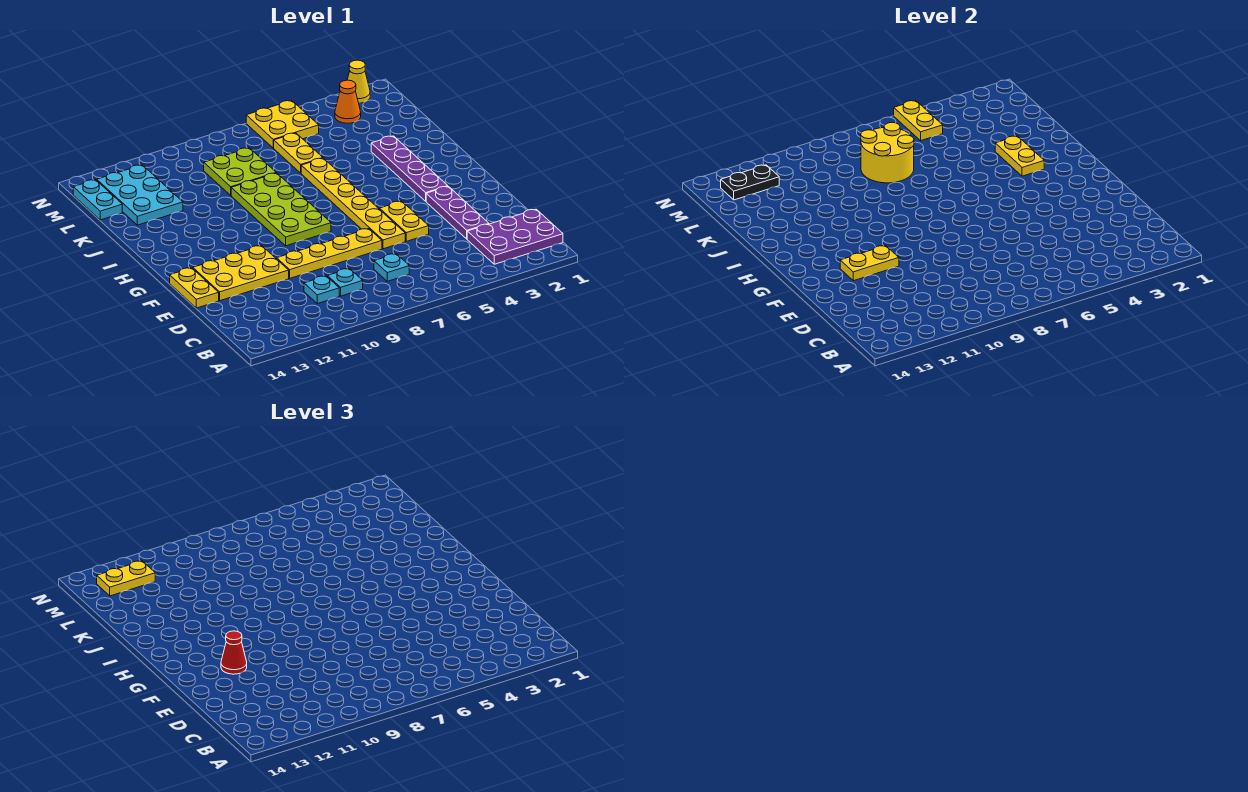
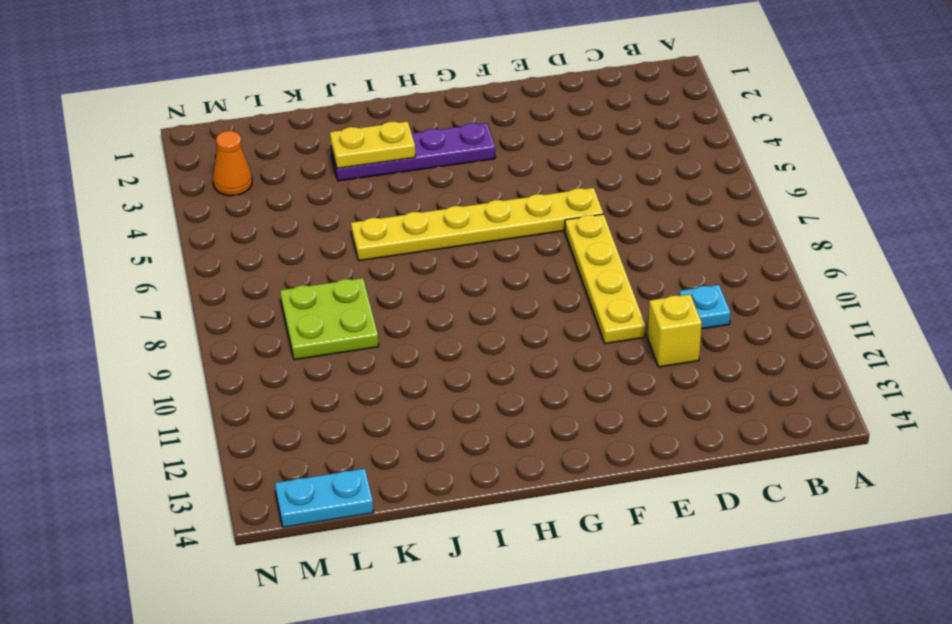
yellow 1x1 brick [648,294,702,367] -> none
none -> purple 2x3 plate [467,209,563,264]
none -> cyan 1x1 plate [374,254,409,281]
none -> cyan 1x1 plate [327,269,363,296]

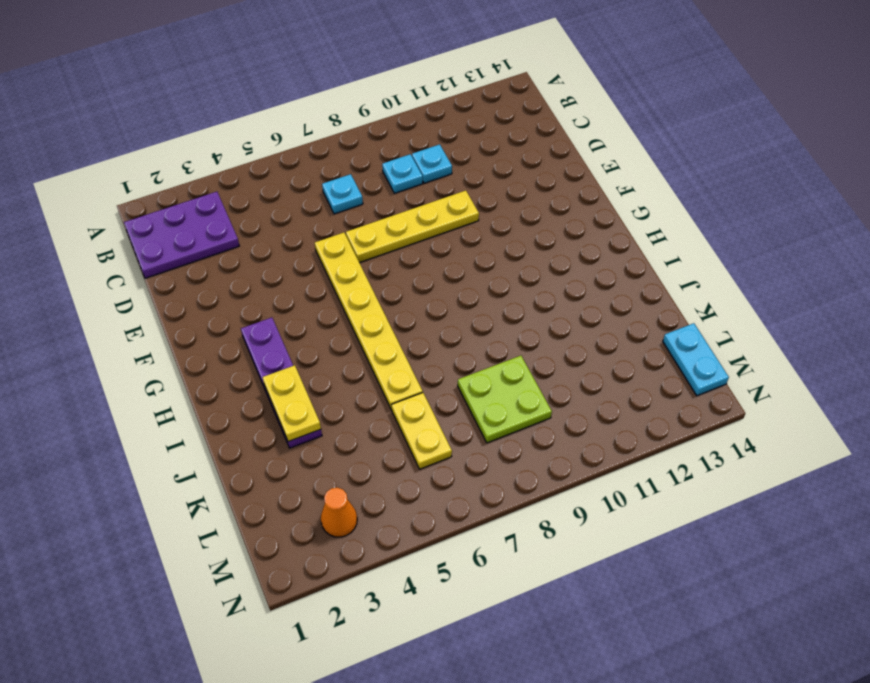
none -> purple 1x3 plate [426,186,489,239]
none -> yellow 1x2 plate [380,201,429,241]
none -> yellow 2x3 plate [193,246,289,301]

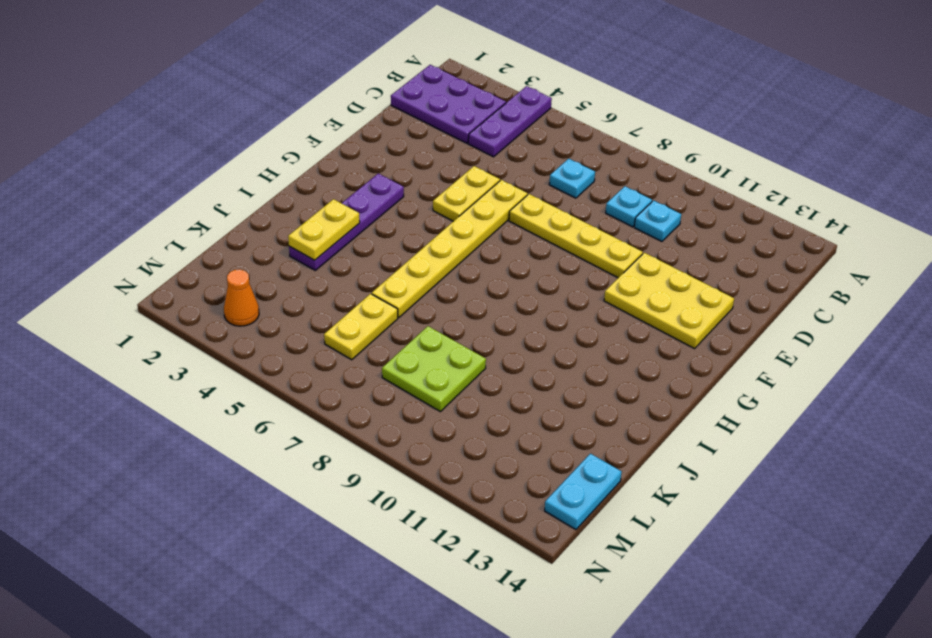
purple 1x3 plate [468,86,552,157] -> purple 1x3 plate moved to [426,186,489,239]
none -> yellow 1x2 plate [170,268,219,308]
none -> lime 2x4 plate [231,173,331,246]
none -> cyan 2x3 plate [97,165,183,225]

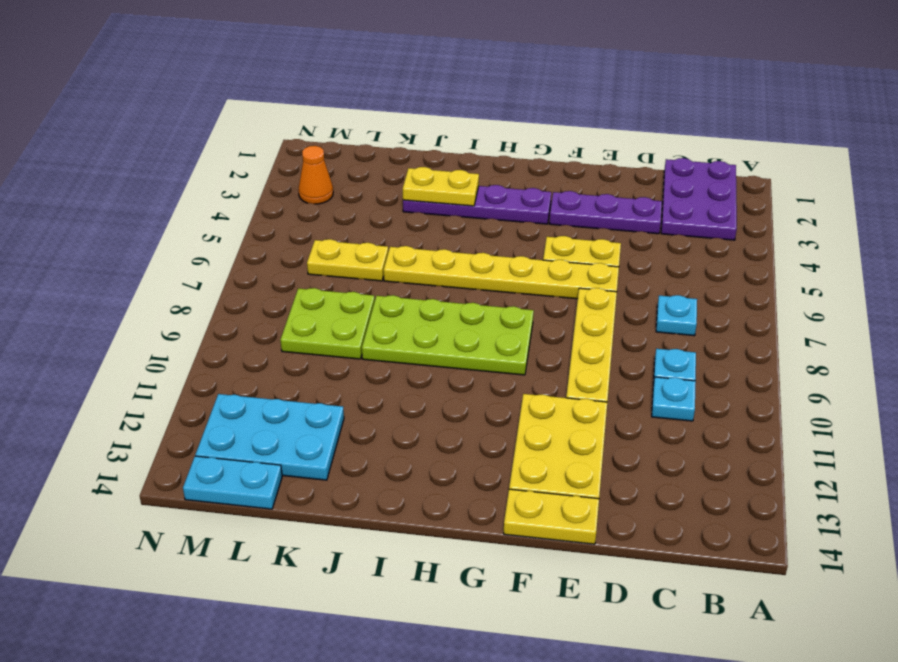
none -> yellow 2x2 plate [246,101,319,148]
none -> yellow 1x1 cone [347,60,370,103]
none -> yellow 1x2 plate [840,246,899,281]

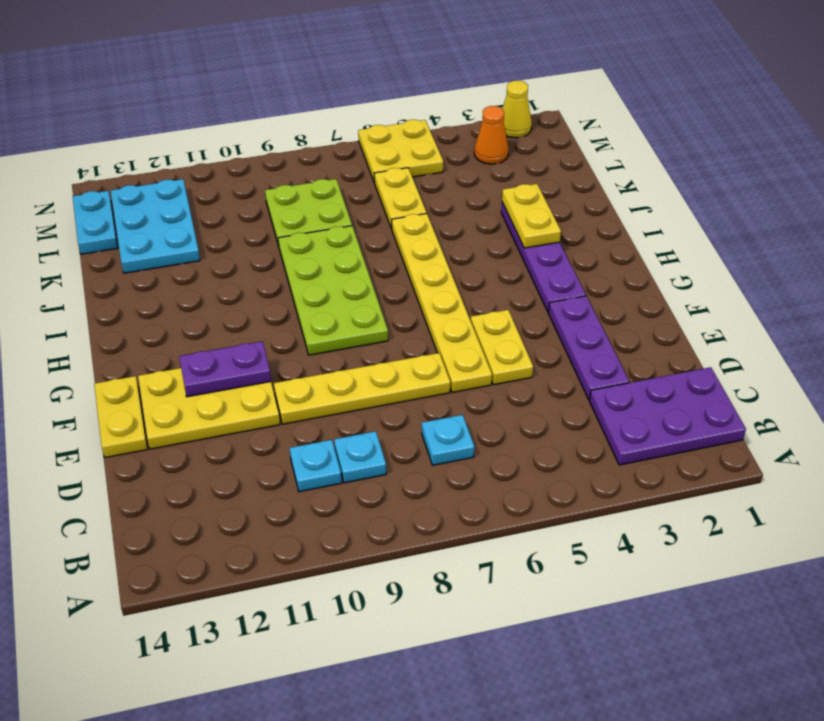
purple 1x2 plate [179,341,271,397] -> yellow 1x2 plate [840,246,899,281]
none -> yellow 2x2 round brick [861,122,914,183]
none -> yellow 1x2 plate [894,101,943,141]
none -> black 1x2 plate [721,165,779,200]

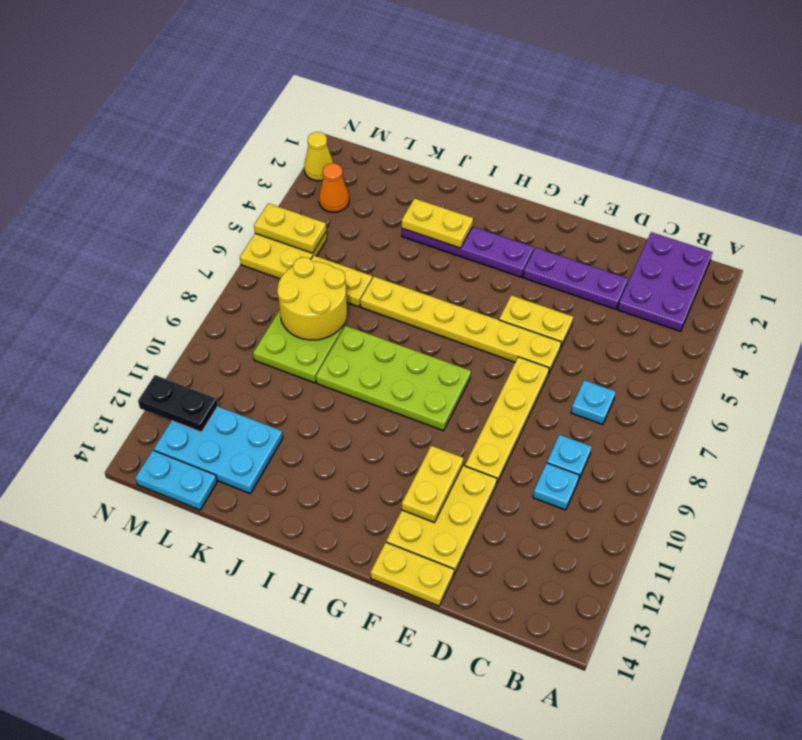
black 1x2 plate [138,375,218,432] -> black 1x2 plate turned to [721,165,779,200]
none -> red 1x1 cone [221,631,247,674]
none -> yellow 1x2 plate [97,561,155,596]

